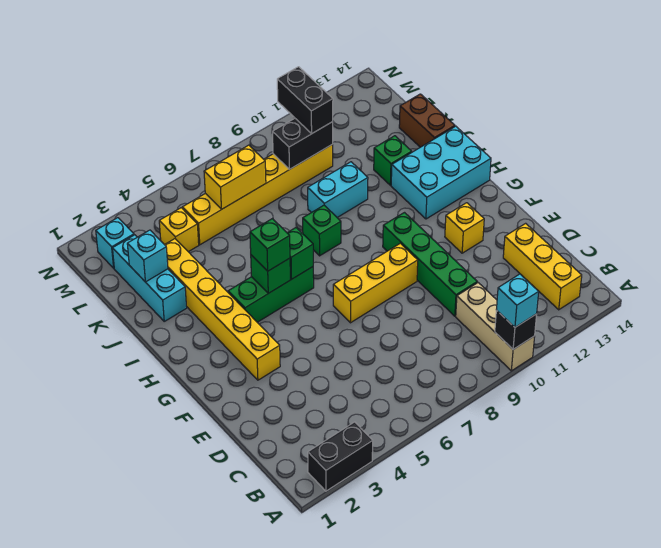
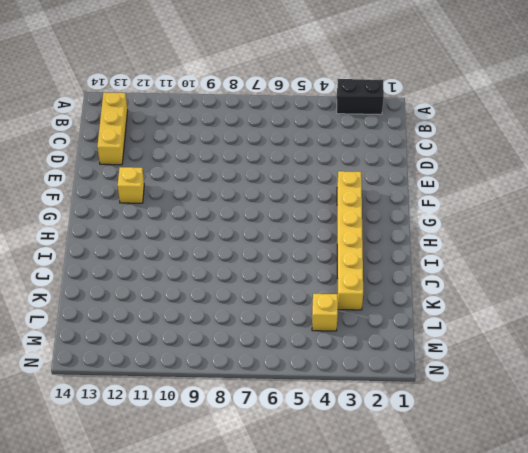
none -> tan 1x3 brick [456,283,535,371]
none -> green 1x4 brick [383,213,477,316]
none -> yellow 1x3 brick [333,243,418,323]

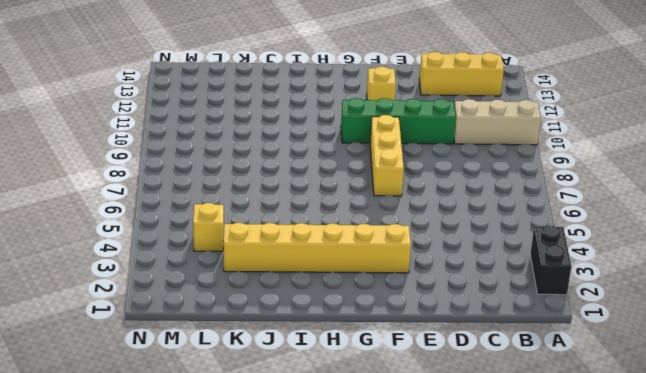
none -> green 1x3 brick [228,267,314,322]
none -> cyan 2x3 brick [391,126,491,219]
none -> green 1x1 brick [303,205,341,256]

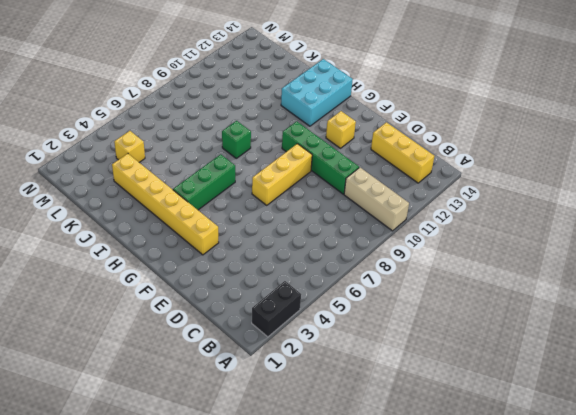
none -> cyan 1x3 brick [112,235,187,321]
none -> cyan 1x2 brick [308,162,368,217]
none -> green 1x1 brick [374,136,412,185]

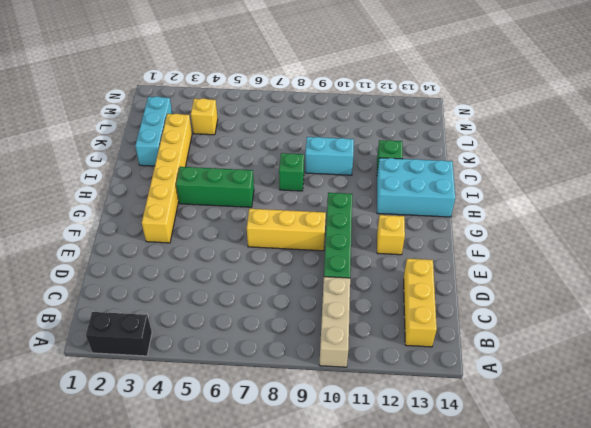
none -> brown 1x2 brick [399,94,455,147]
none -> yellow 1x6 brick [182,144,333,245]
none -> cyan 1x1 brick [96,218,134,268]

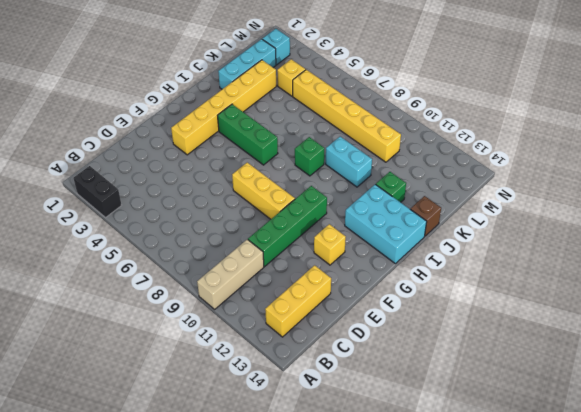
brown 1x1 brick [410,196,441,236] -> brown 1x2 brick [399,94,455,147]
none -> black 1x1 brick [495,310,537,349]
none -> green 1x1 brick [251,255,290,293]
none -> green 1x1 brick [287,228,313,279]

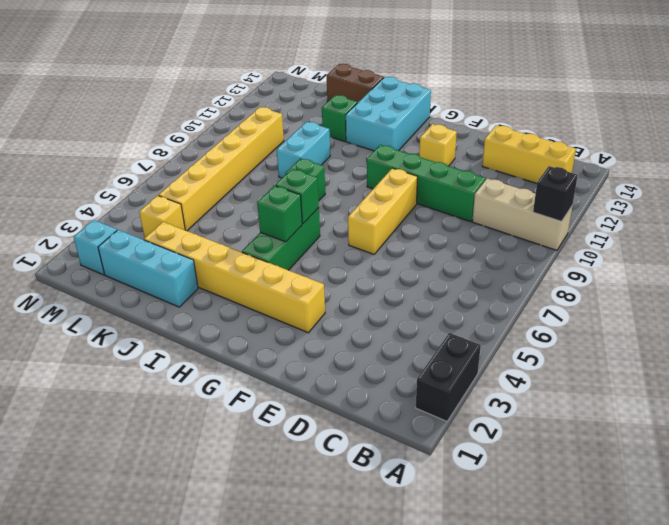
none -> cyan 1x1 brick [127,230,168,282]
none -> yellow 1x2 brick [204,145,266,209]
none -> black 1x2 brick [273,119,333,169]

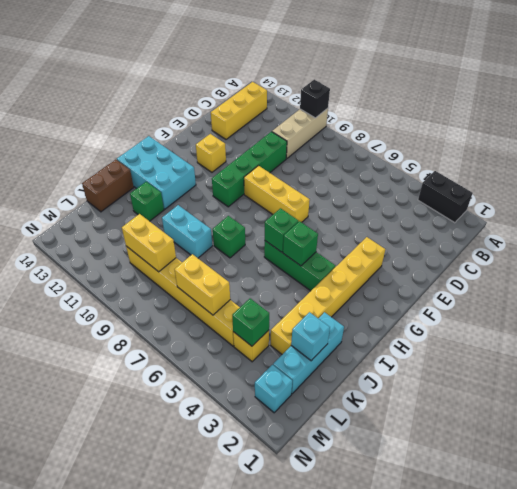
green 1x1 brick [232,298,269,346] -> green 1x1 brick moved to [250,219,290,271]
yellow 1x2 brick [122,214,176,272] -> black 1x2 brick [273,119,333,169]
none -> cyan 1x1 brick [496,274,539,327]
none -> black 1x2 brick [277,67,333,133]

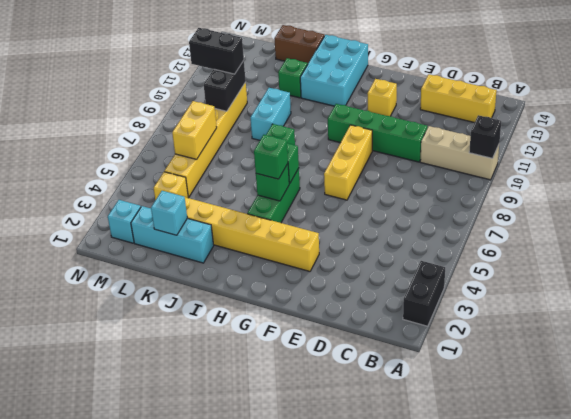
none -> cyan 1x1 brick [496,274,539,327]

